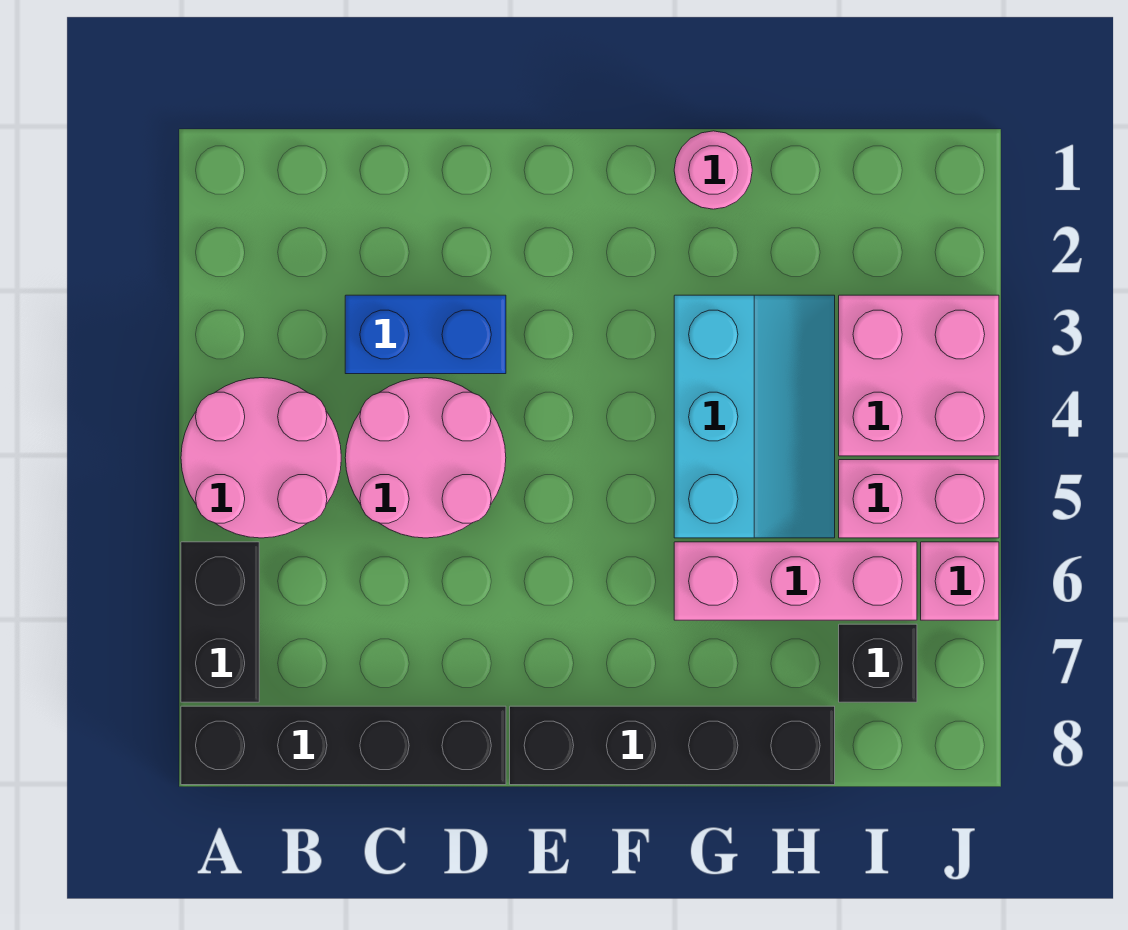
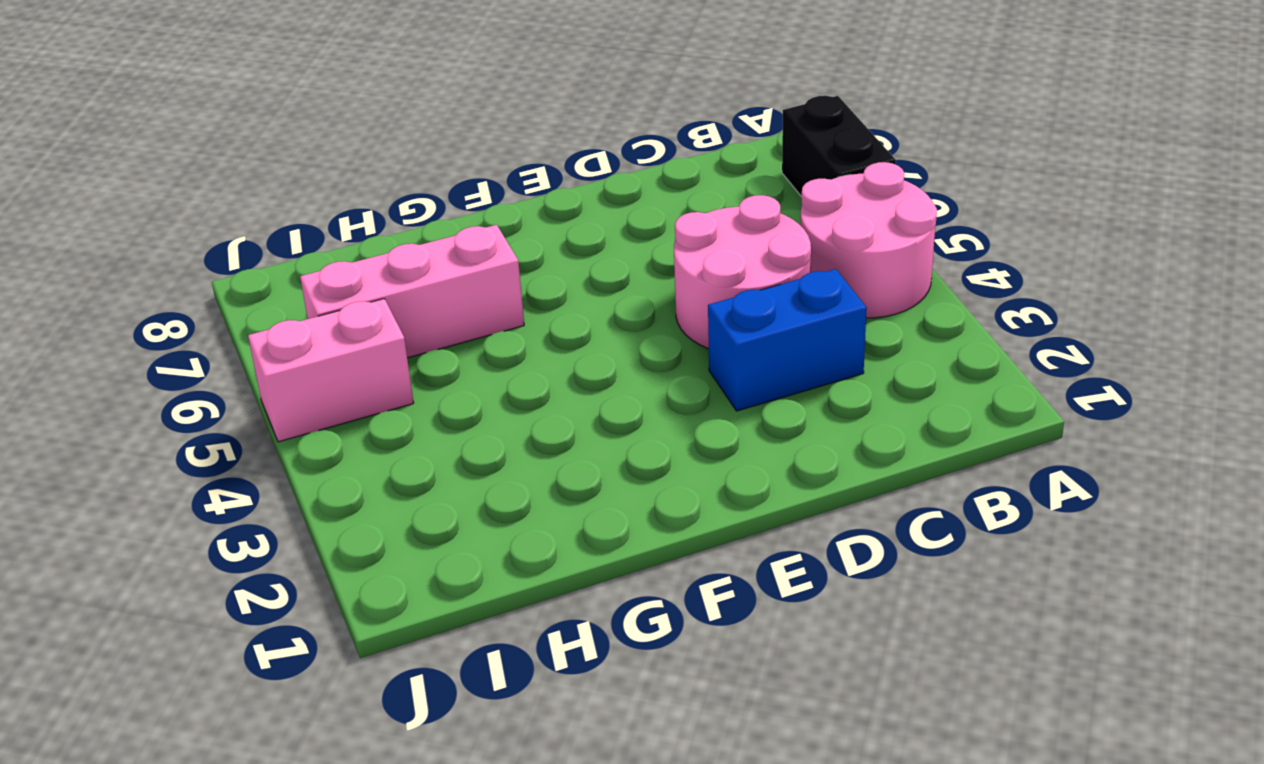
none -> black 1x4 brick [181,706,506,785]
none -> black 1x4 brick [510,706,835,785]
none -> pink 1x1 round brick [674,131,752,209]

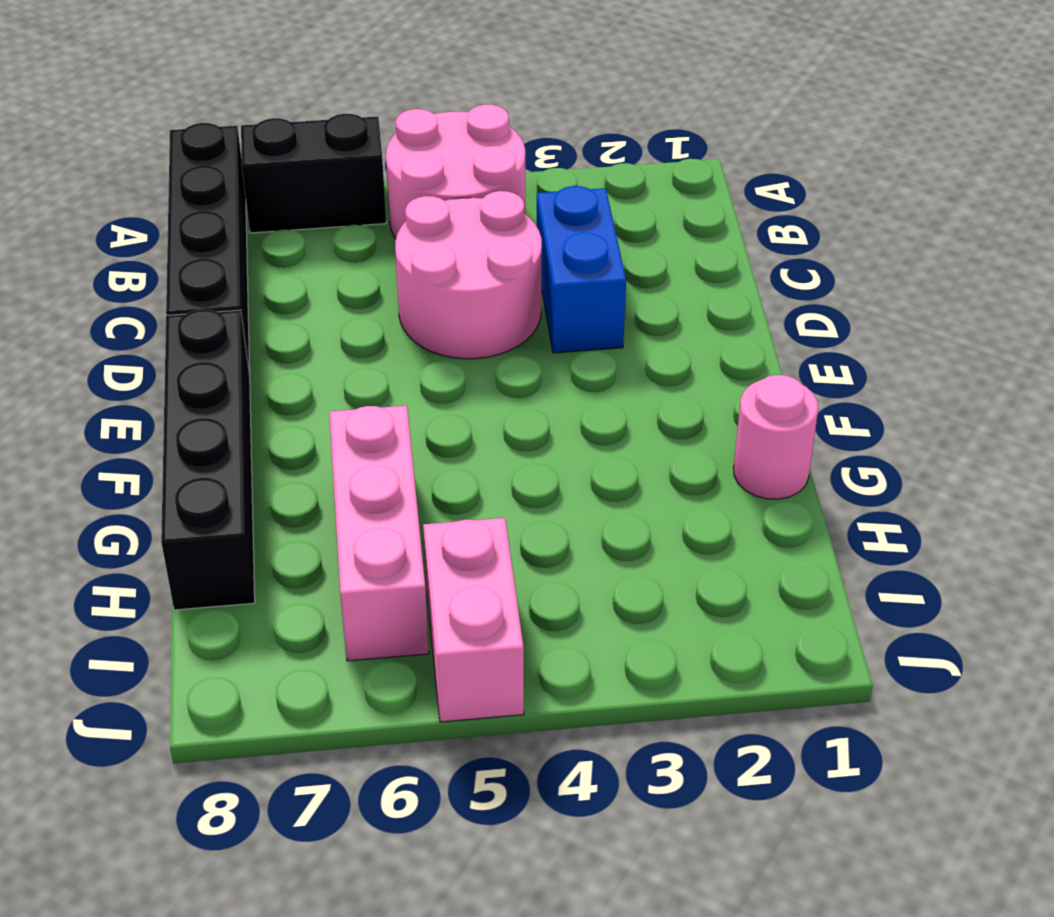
none -> cyan 2x3 slope [674,295,835,538]
none -> pink 2x2 brick [839,295,999,456]
none -> black 1x1 brick [839,624,917,702]

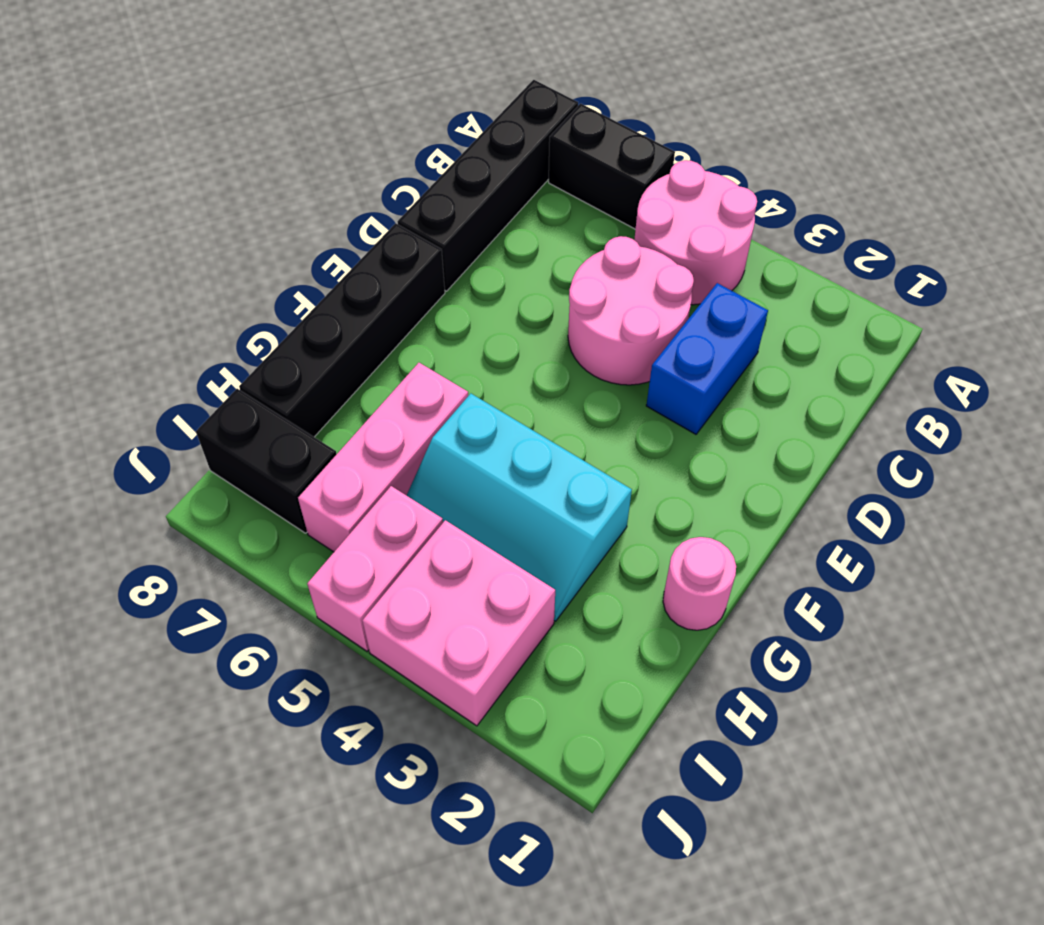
black 1x2 brick [196,389,336,533] -> black 1x1 brick [839,624,917,702]
none -> pink 1x1 brick [921,542,999,620]

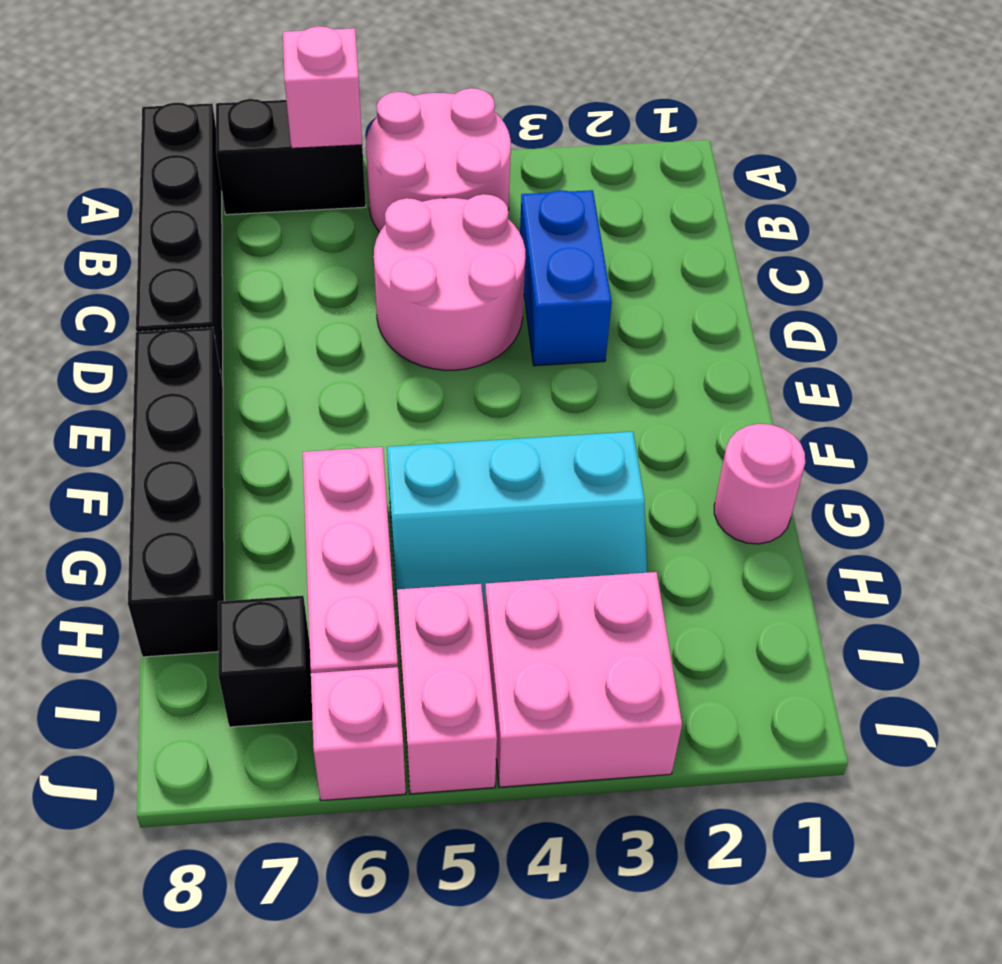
pink 1x1 brick [283,26,362,148] -> none

